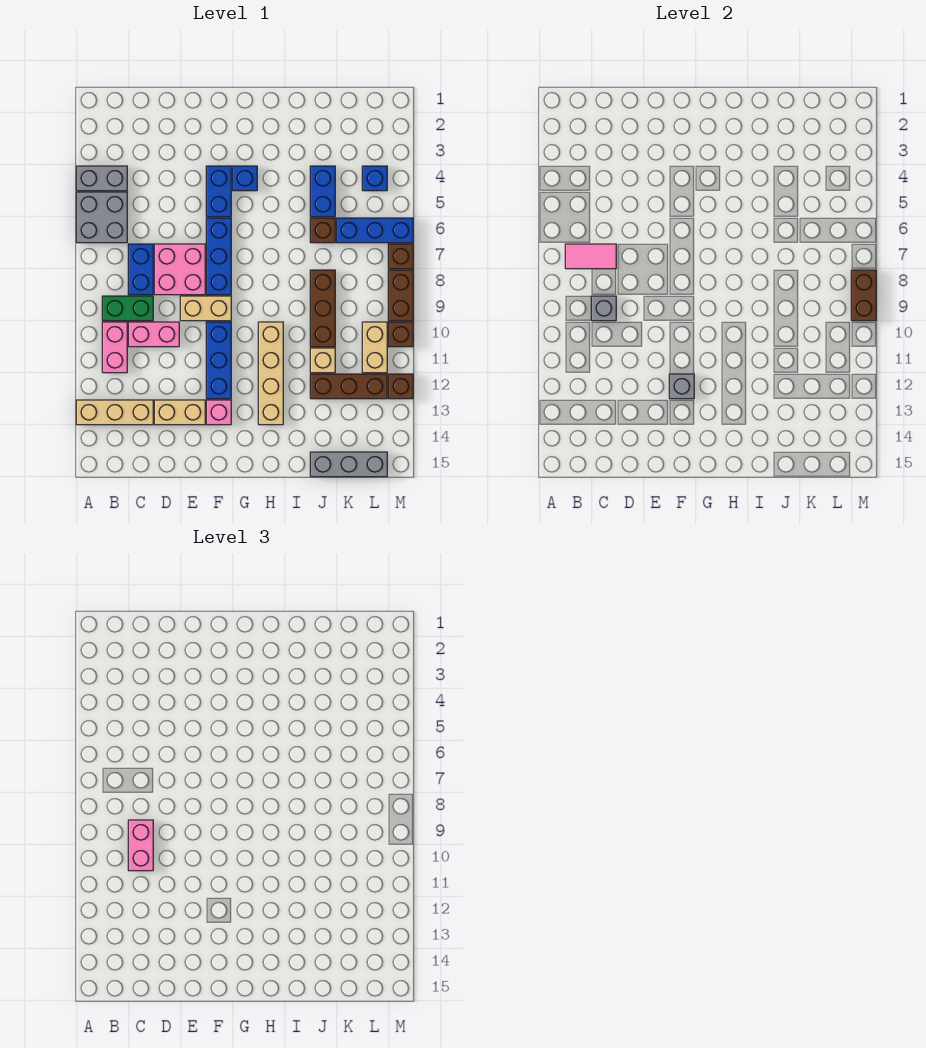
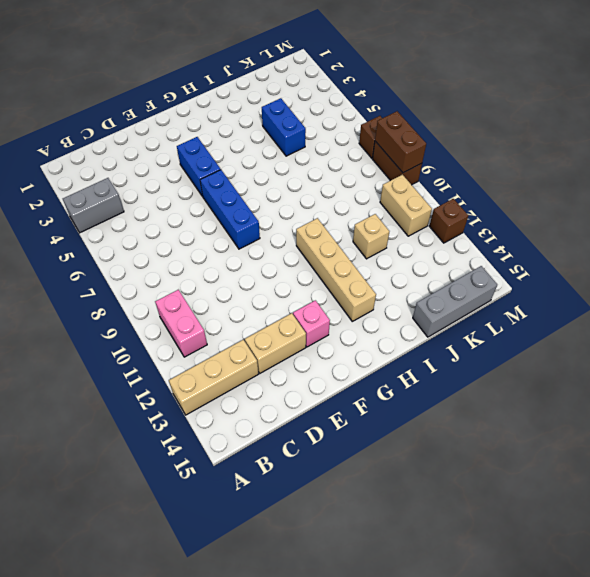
none -> grey 2x2 brick [76,192,127,243]
none -> green 1x2 brick [102,296,153,321]
none -> blue 1x2 brick [128,244,153,295]
none -> pink 1x2 brick [128,322,179,347]

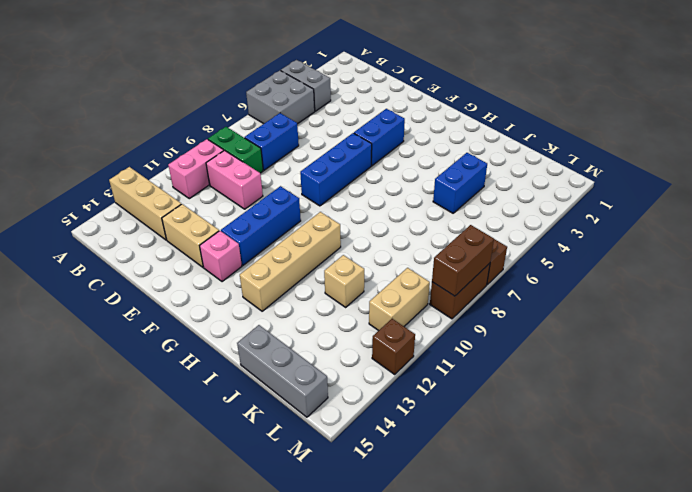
none -> pink 2x2 brick [154,244,205,295]
none -> tan 1x2 brick [180,296,231,321]
none -> blue 1x1 brick [232,166,257,191]
none -> brown 1x1 brick [310,218,335,243]

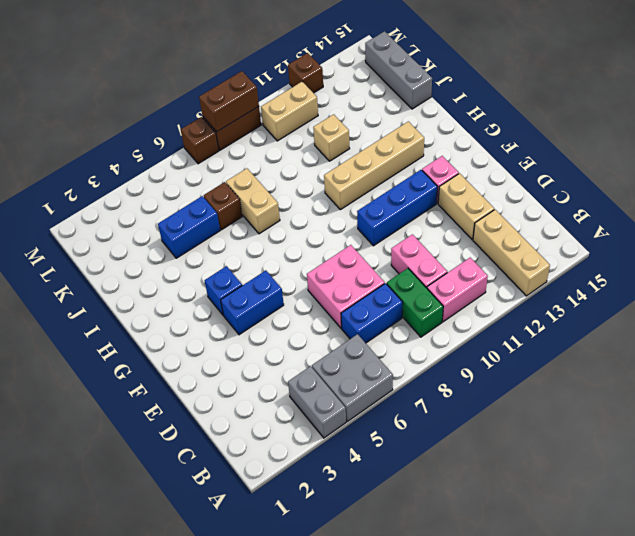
tan 1x2 brick [226,168,280,234] -> tan 1x2 brick moved to [180,296,231,321]
none -> blue 1x3 brick [206,218,231,295]
none -> brown 1x3 brick [310,270,335,347]
none -> brown 1x3 brick [310,374,387,399]
none -> blue 1x3 brick [336,218,413,243]

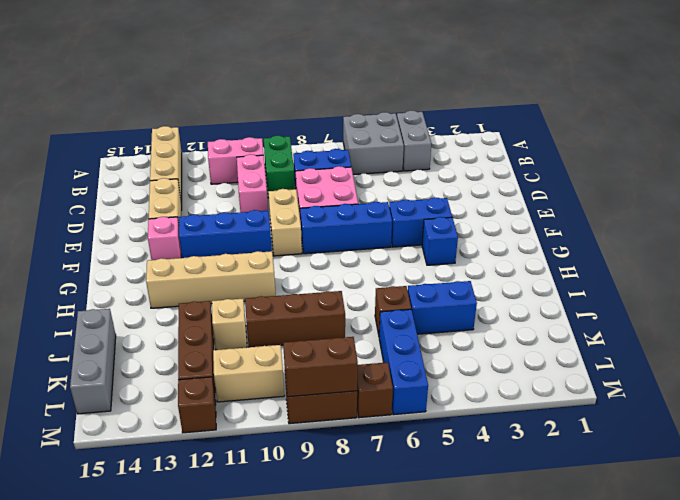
none -> blue 1x1 brick [362,166,387,191]
none -> brown 1x1 brick [388,322,413,347]
none -> pink 1x2 tile [565,244,616,269]
none -> grey 1x1 brick [591,296,616,321]

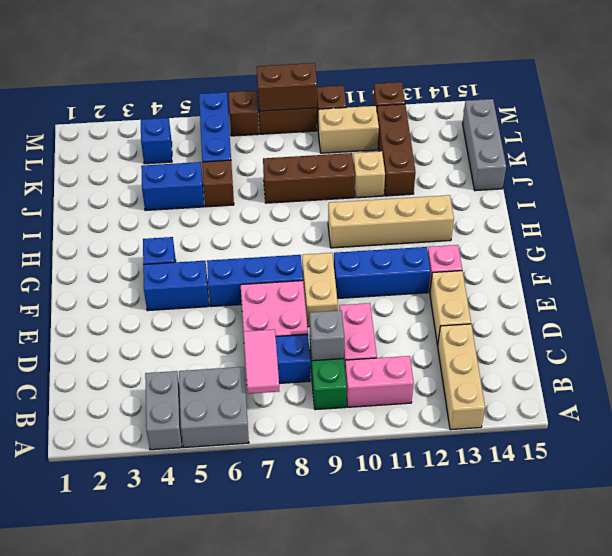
none -> grey 1x1 brick [669,374,694,399]
none -> pink 1x2 brick [128,820,153,871]

